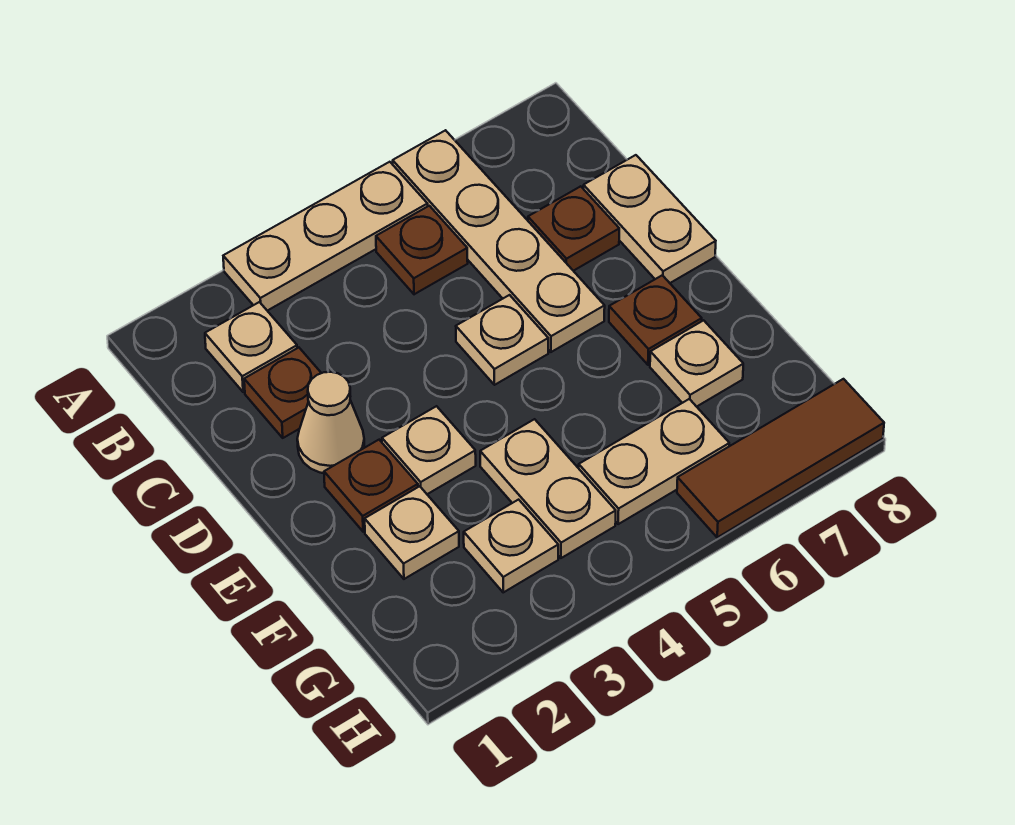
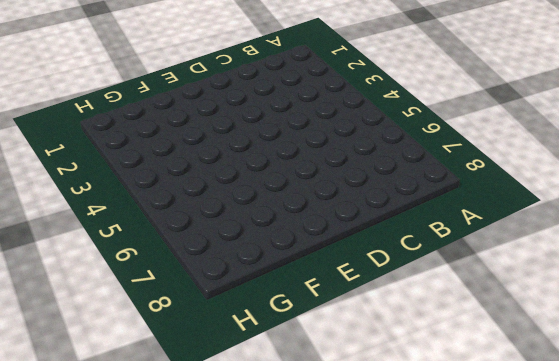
none -> tan 1x3 plate [223,162,428,311]
none -> tan 1x4 plate [393,130,605,352]
none -> tan 1x1 plate [205,302,297,392]

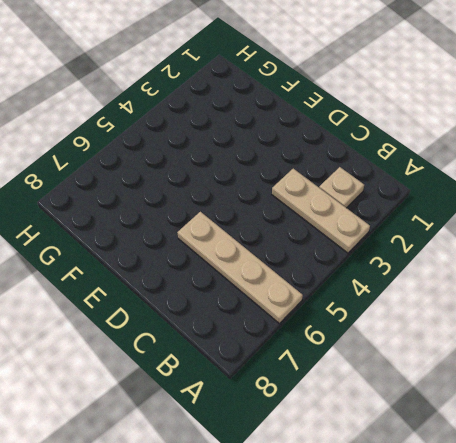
tan 1x3 plate [272,169,370,253] -> tan 1x3 plate turned to [223,162,428,311]
none -> brown 1x1 plate [376,206,468,294]
none -> brown 1x1 plate [244,348,321,438]
none -> brown 1x1 plate [528,186,619,271]

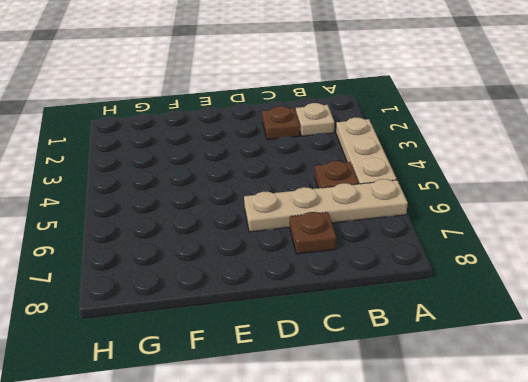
none -> tan 1x2 plate [583,155,716,283]
none -> tan 1x1 cone [297,372,364,473]
none -> tan 1x1 plate [456,295,548,385]

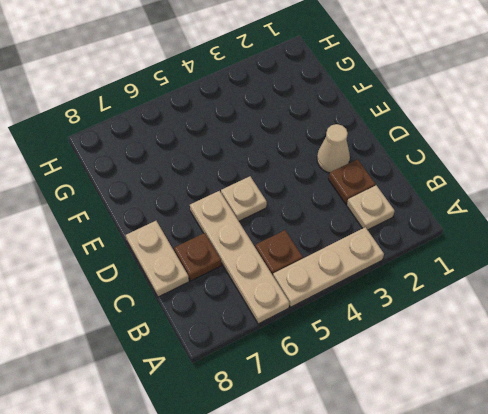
none -> brown 1x1 plate [324,440,418,532]
none -> tan 1x1 plate [382,406,476,494]
none -> brown 1x1 plate [609,275,702,365]

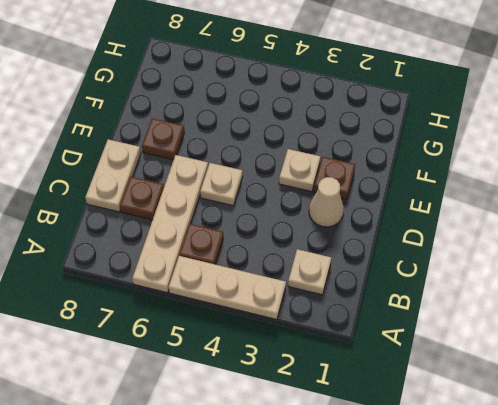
none -> brown 1x1 plate [244,348,321,438]
none -> tan 1x1 plate [365,486,459,579]
none -> tan 1x2 plate [480,419,616,558]

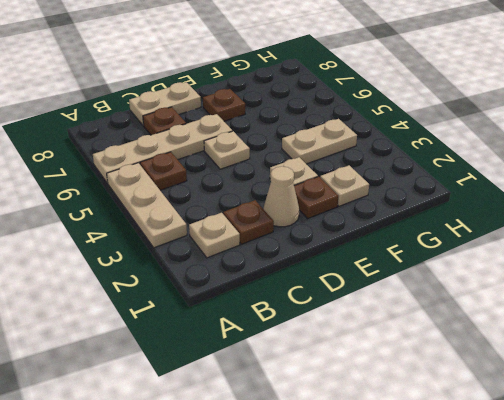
none -> tan 1x1 plate [650,320,743,407]
none -> tan 1x1 plate [464,500,558,592]
none -> tan 1x2 plate [579,399,729,524]

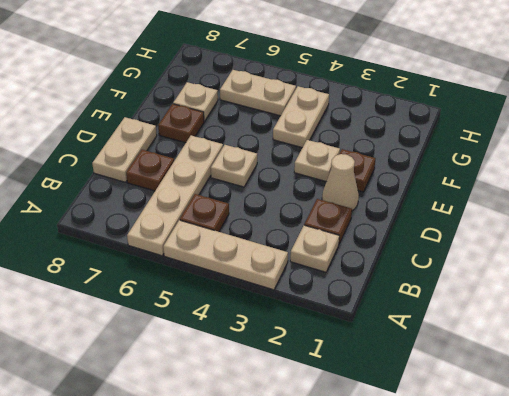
none -> tan 1x1 plate [365,486,459,579]
none -> tan 1x1 plate [464,500,558,592]
none -> brown 1x3 tile [677,379,884,537]

